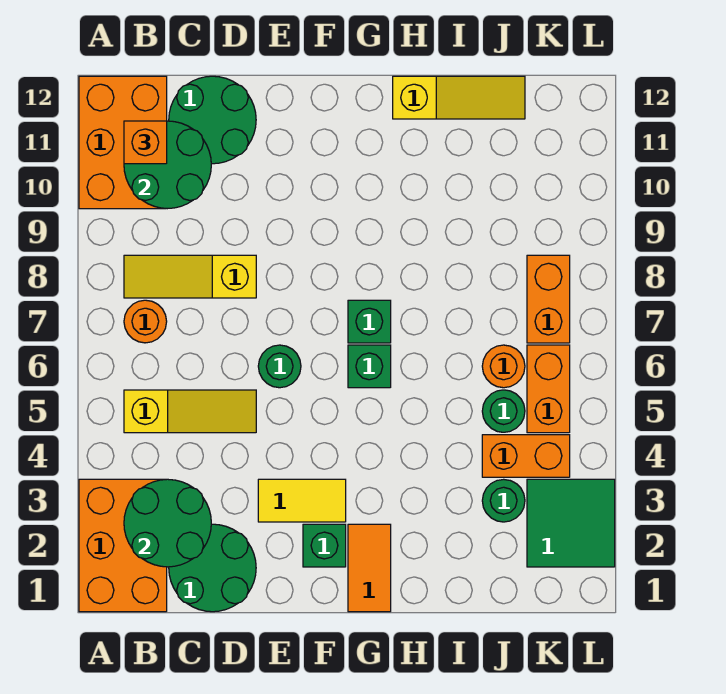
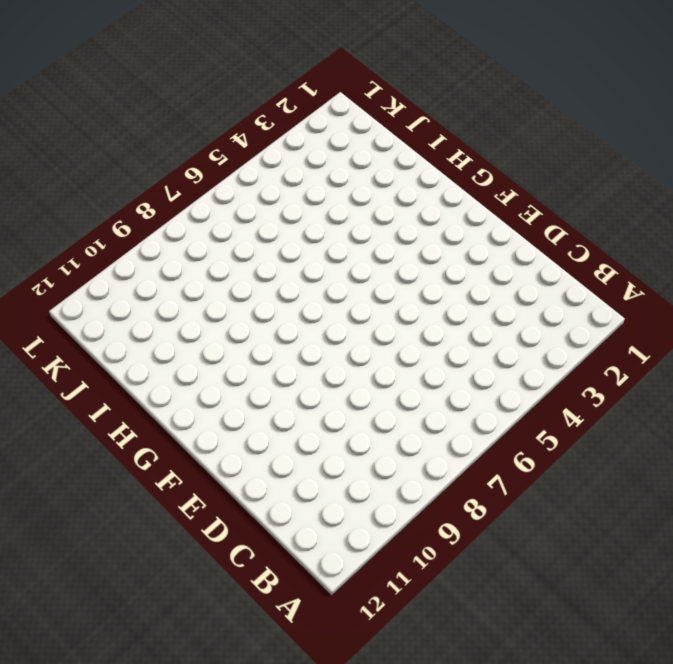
none -> orange 2x3 brick [79,479,167,612]
none -> orange 2x3 brick [79,76,167,209]
none -> yellow 1x3 slope [124,390,256,433]

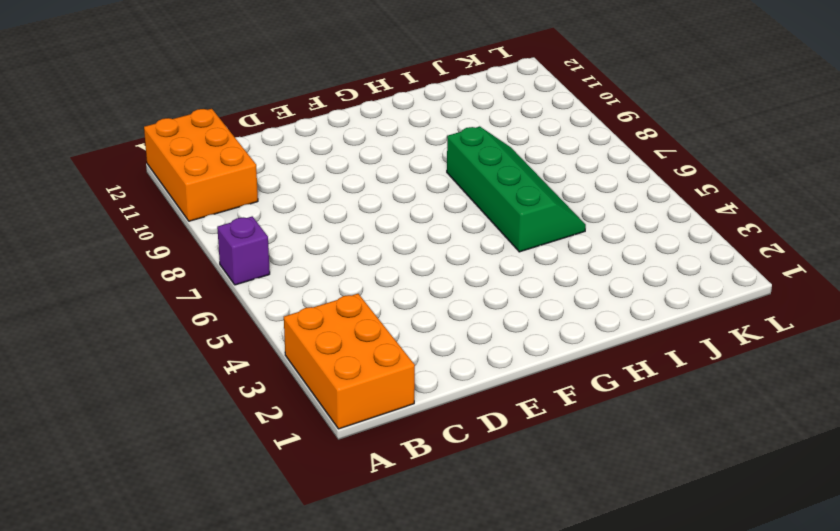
purple 1x1 brick [217,216,270,285] -> none
green 2x4 slope [447,126,586,252] -> none
none -> yellow 1x3 slope [124,390,256,433]
none -> orange 1x1 round brick [124,300,167,343]
none -> yellow 1x3 slope [124,255,256,298]

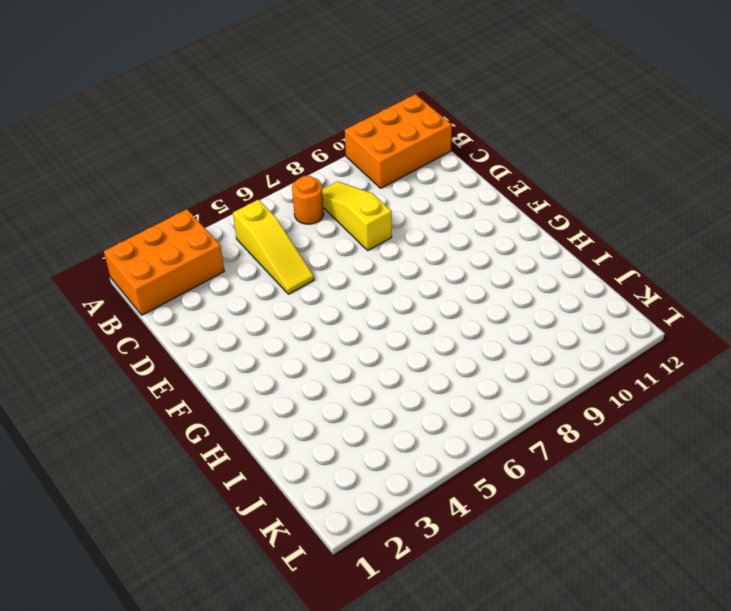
none -> green 2x2 round brick [169,524,256,612]
none -> green 2x2 round brick [169,76,256,164]
none -> yellow 1x2 tile [258,479,346,522]

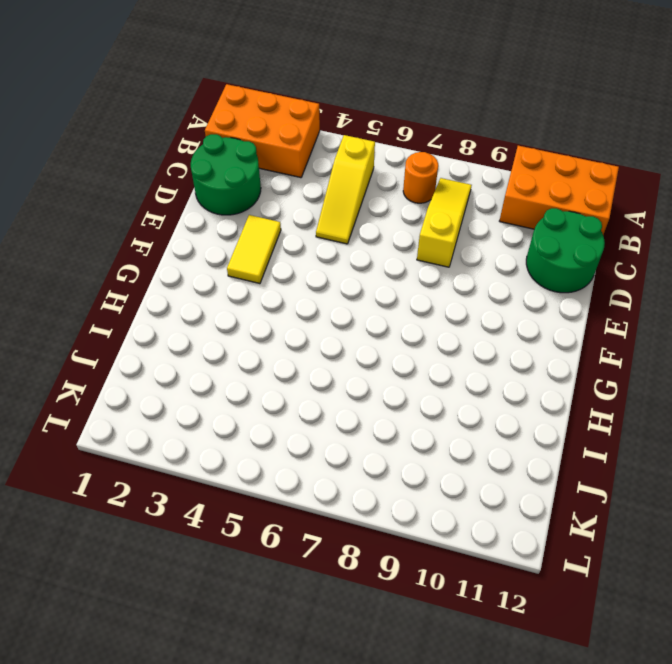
none -> green 1x1 round brick [258,345,301,388]
none -> green 1x1 brick [303,524,346,567]
none -> orange 1x2 tile [348,524,391,612]

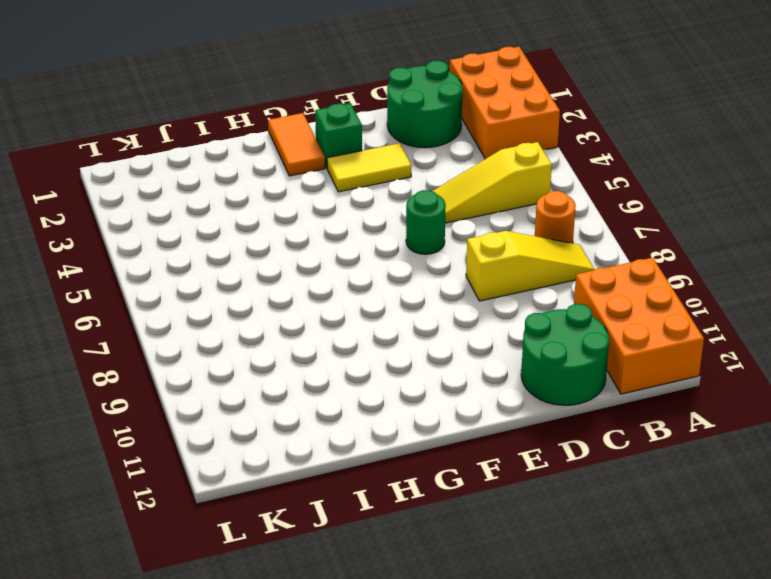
none -> green 1x1 brick [348,345,391,388]
none -> green 1x1 brick [348,300,391,343]
none -> yellow 1x3 slope [393,76,525,119]

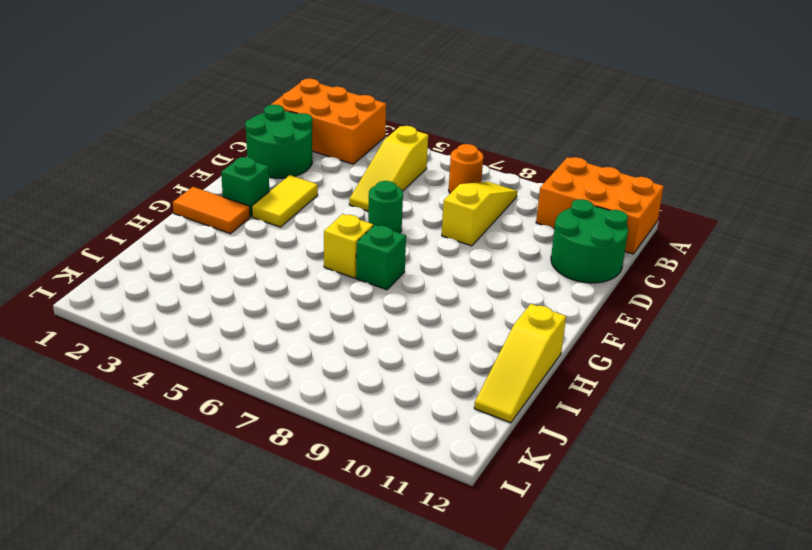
yellow 1x1 brick [324,214,373,278] -> green 1x1 brick [348,345,391,388]
none -> green 1x1 round brick [482,479,525,522]
none -> orange 1x2 brick [482,435,570,477]
none -> green 1x1 round brick [482,390,525,432]

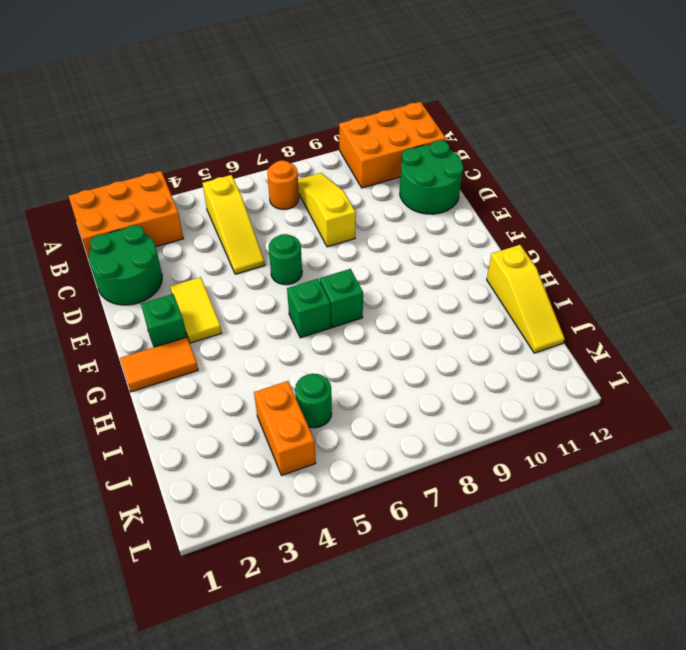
none -> green 1x1 round brick [482,479,525,522]
none -> orange 1x1 round brick [482,345,525,388]
none -> green 2x2 tile [527,479,615,567]

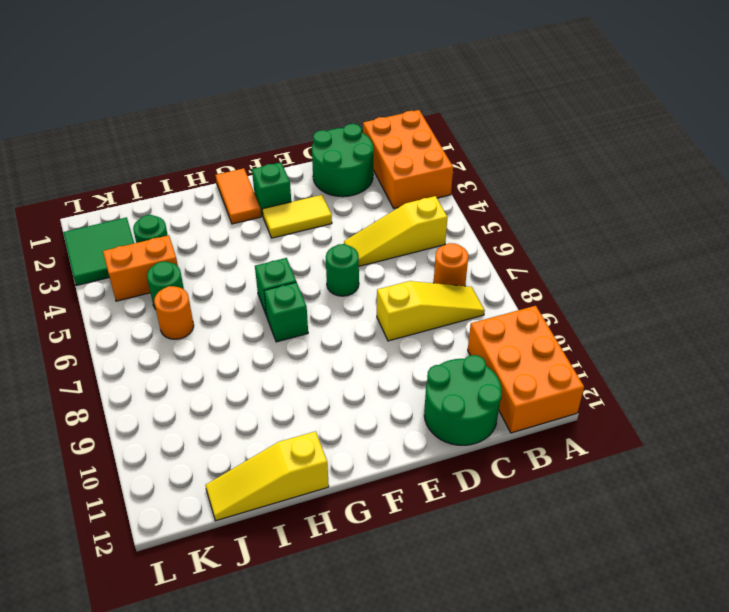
none -> orange 1x2 brick [527,345,570,433]
none -> orange 1x2 brick [527,255,570,343]
none -> green 2x2 round brick [124,479,211,567]

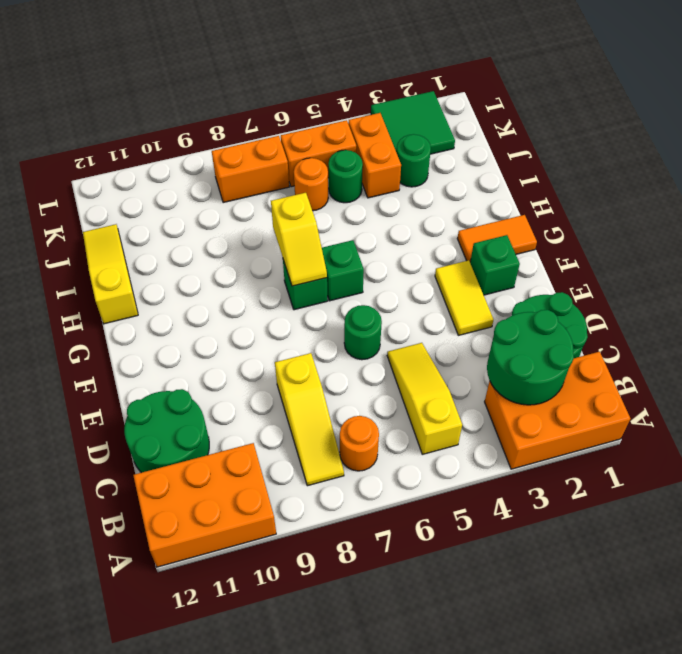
yellow 1x2 slope [271,193,327,286] -> none
none -> green 2x2 round brick [124,121,211,209]
none -> orange 1x1 brick [124,121,167,164]

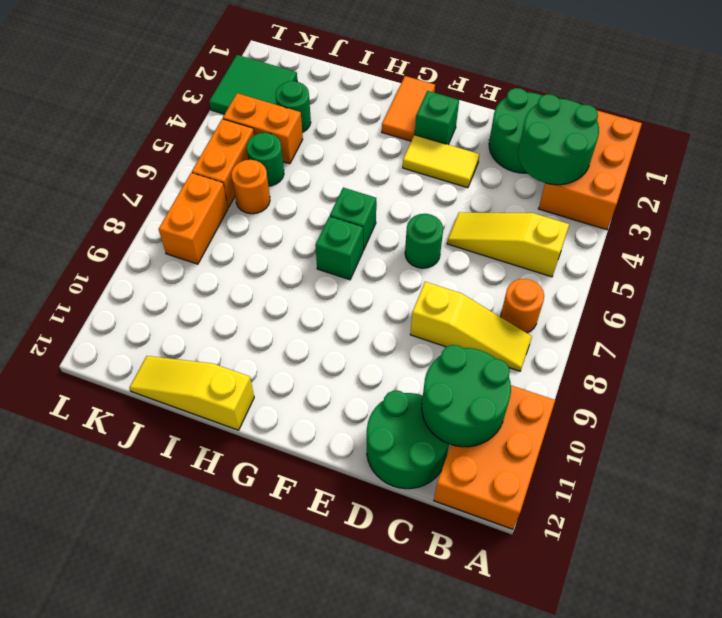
none -> orange 1x1 brick [124,121,167,164]

